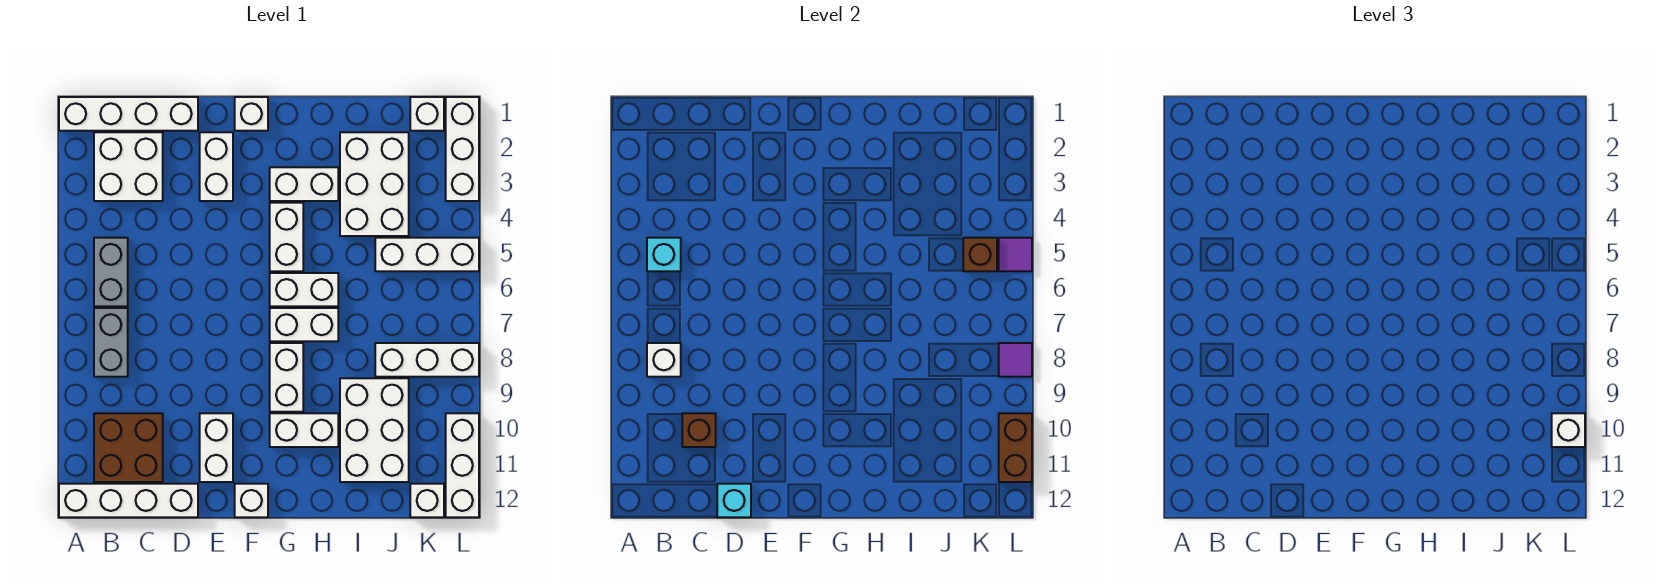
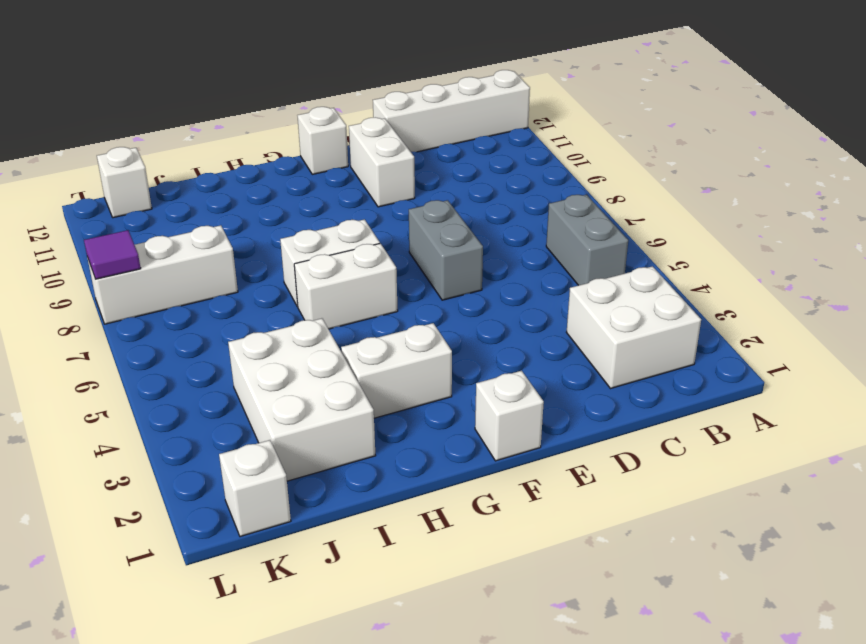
grey 1x2 brick [409,200,483,300] -> grey 1x2 brick moved to [94,308,128,377]
none -> white 1x4 brick [59,97,198,131]
none -> brown 2x2 brick [94,413,163,482]
none -> white 1x2 brick [200,132,233,201]
none -> white 1x2 brick [270,203,303,271]

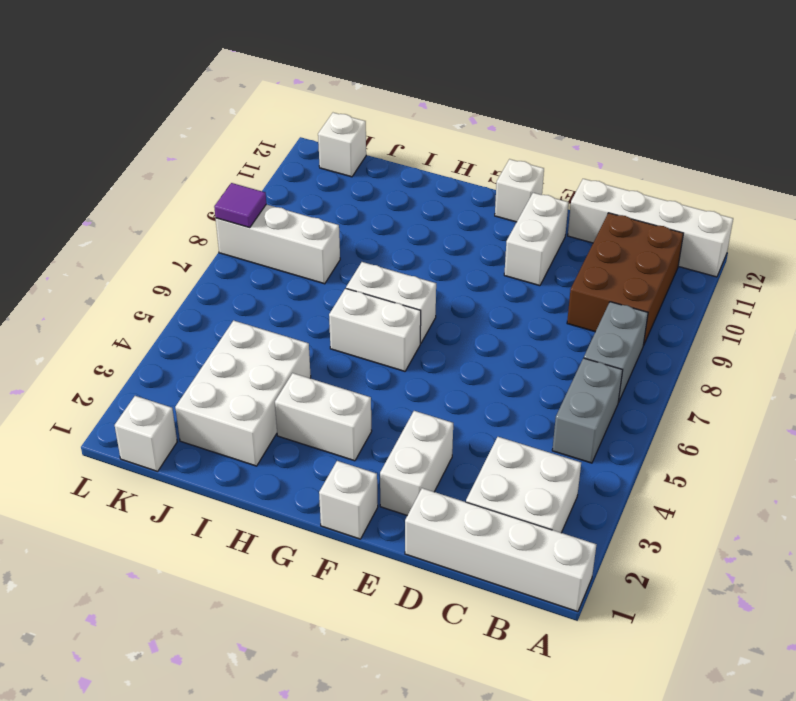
brown 2x3 brick [567,213,683,345] -> brown 2x2 brick [94,413,163,482]
none -> white 1x2 brick [270,203,303,271]
none -> white 1x2 brick [270,343,303,412]
none -> white 1x2 brick [270,413,338,447]
none -> white 2x3 brick [340,378,409,482]

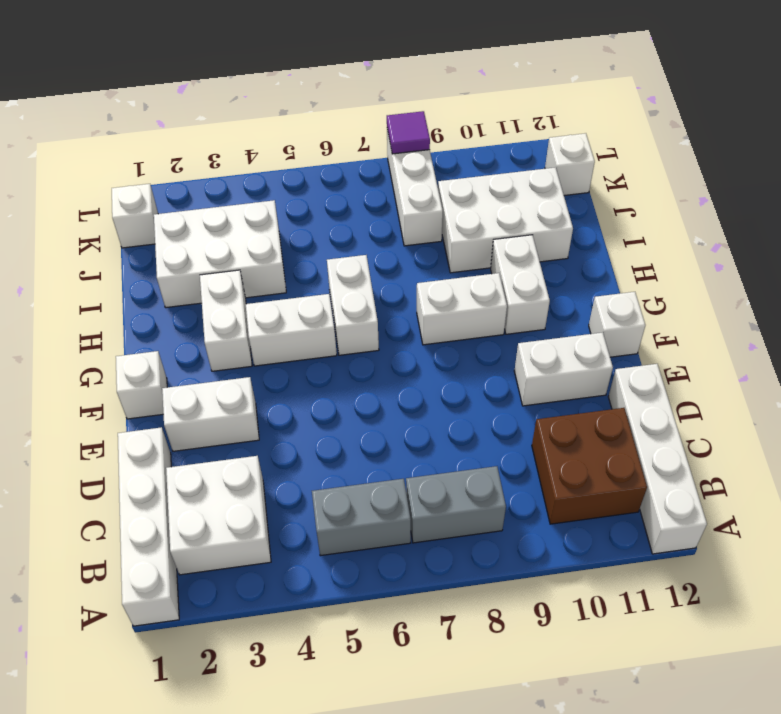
none -> white 1x2 brick [270,308,338,341]
none -> white 1x3 brick [375,238,479,271]
none -> white 1x3 brick [446,97,479,201]
none -> white 1x3 brick [446,413,479,517]

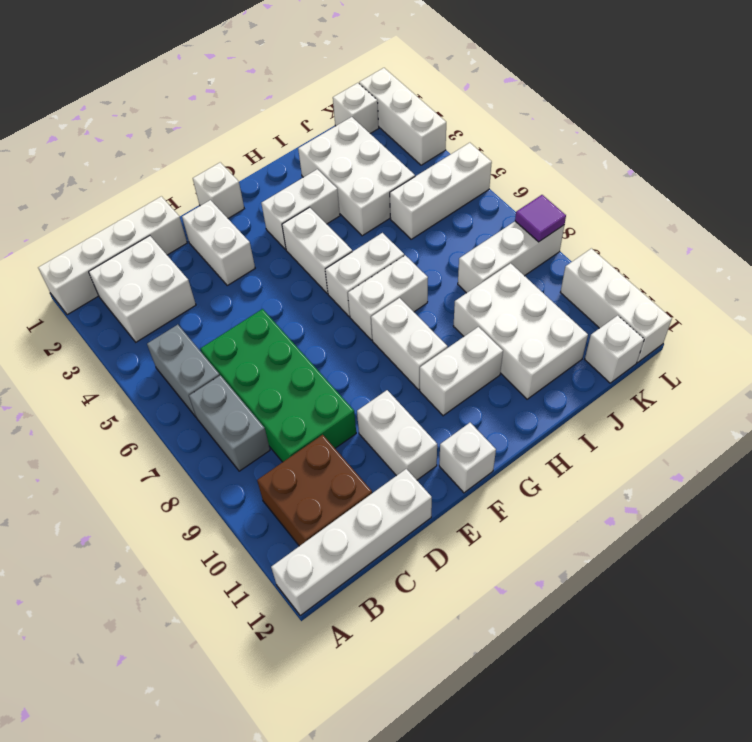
green 2x4 brick [201,309,356,462] -> none
none -> cyan 1x1 brick [647,238,681,271]
none -> white 1x1 brick [647,343,681,377]
none -> brown 1x1 brick [682,413,716,447]
none -> cyan 1x1 brick [717,484,751,517]

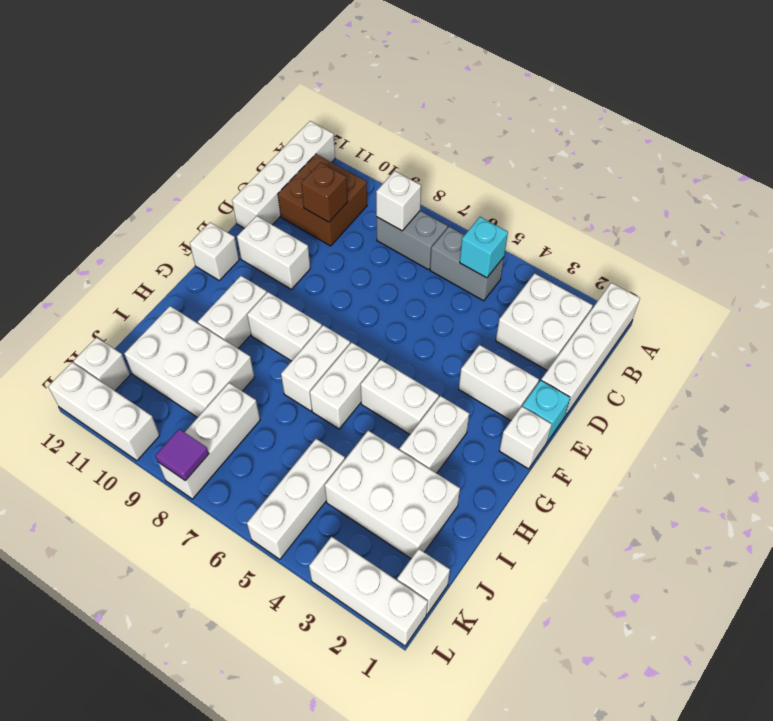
cyan 1x1 brick [522,380,570,442] -> cyan 1x1 brick moved to [717,484,751,517]
none -> brown 1x1 brick [963,238,997,271]
none -> purple 1x1 tile [999,238,1032,271]
none -> brown 1x2 brick [999,413,1032,482]
none -> white 1x1 brick [1552,413,1585,447]

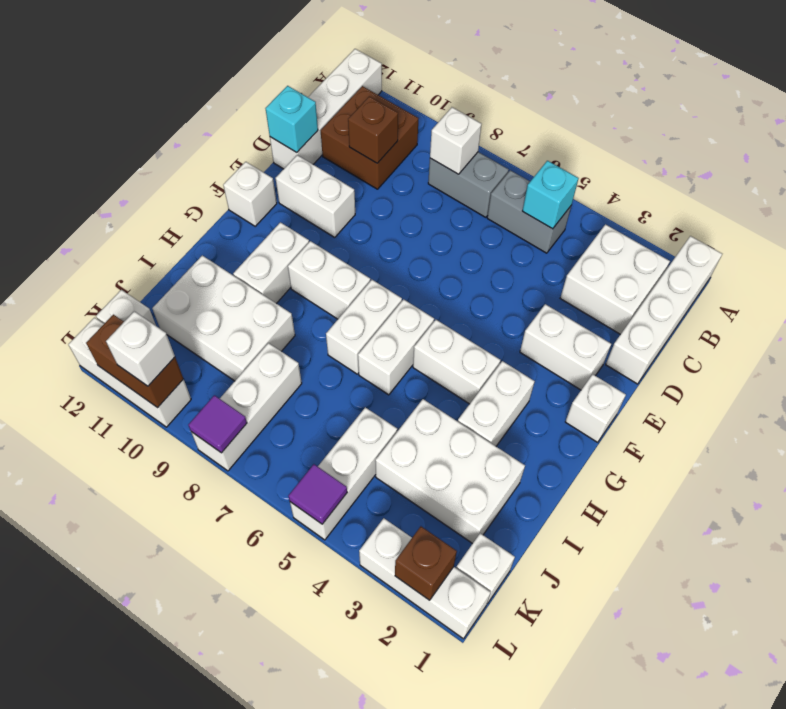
brown 1x1 brick [395,526,457,600] -> brown 1x1 brick moved to [963,238,997,271]

